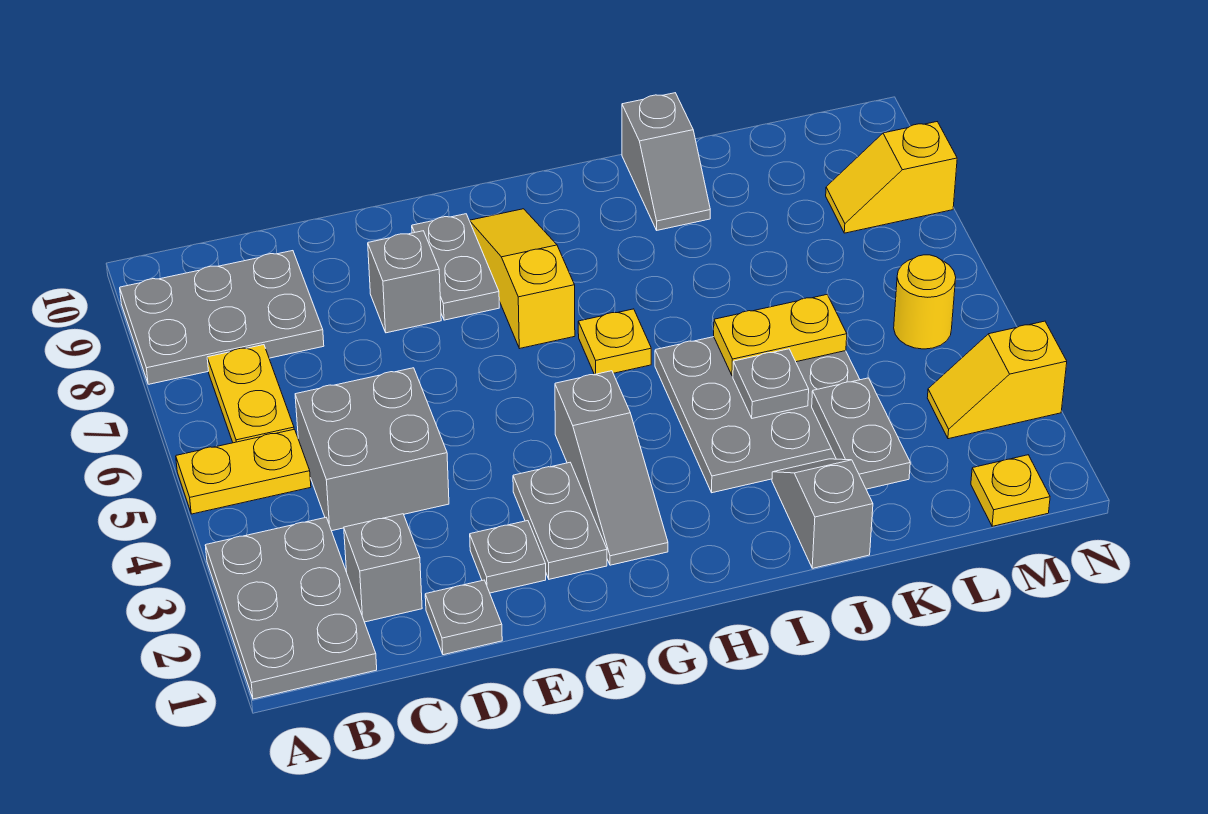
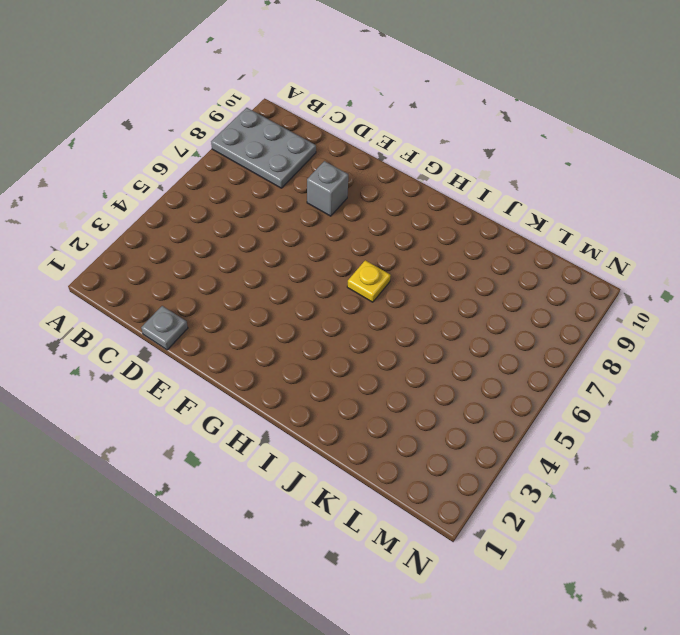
none -> grey 2x3 plate [205,518,377,699]
none -> yellow 1x2 plate [176,429,311,514]
none -> yellow 1x2 plate [207,345,294,443]

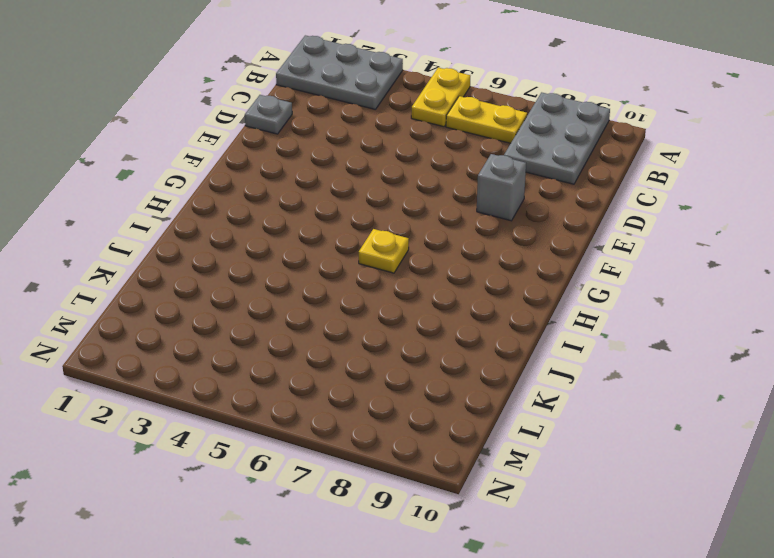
none -> grey 1x1 brick [344,514,422,622]
none -> grey 2x2 brick [295,368,449,531]
none -> grey 1x1 plate [470,521,546,593]

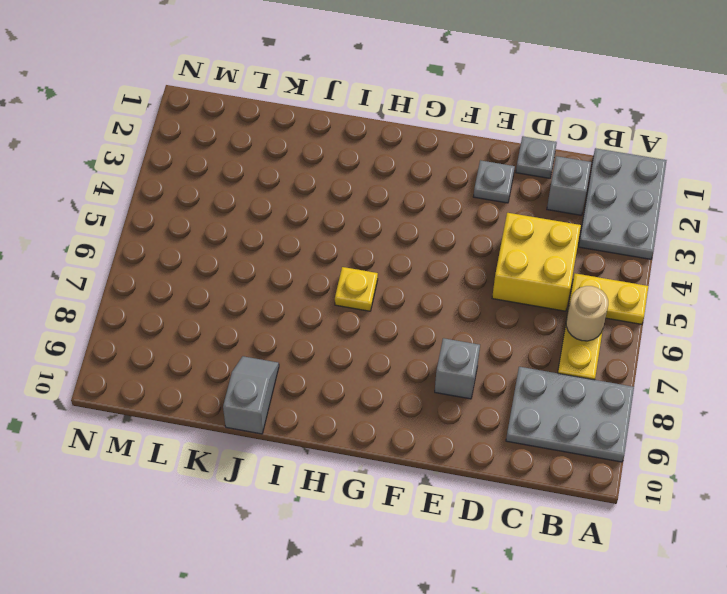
tan 1x1 round brick [566,286,608,341] -> none
yellow 2x2 brick [492,213,581,311] -> grey 2x2 brick [295,368,449,531]
none -> grey 1x2 plate [513,463,607,579]
none -> grey 1x2 plate [412,214,499,320]
none -> grey 1x3 slope [555,371,668,565]

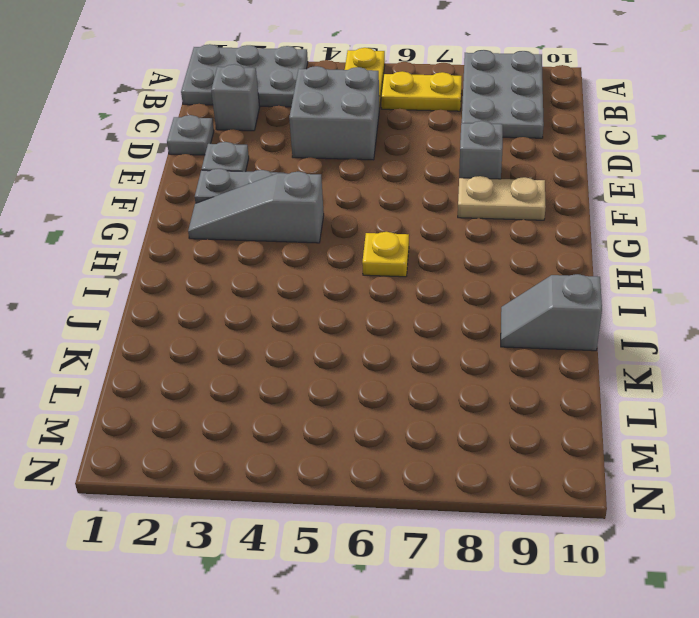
tan 1x2 plate [458,176,546,220] -> grey 1x2 plate [412,214,499,320]
none -> yellow 1x3 slope [470,209,575,349]
none -> grey 3x3 plate [655,337,860,493]
none -> grey 1x2 slope [772,459,873,568]

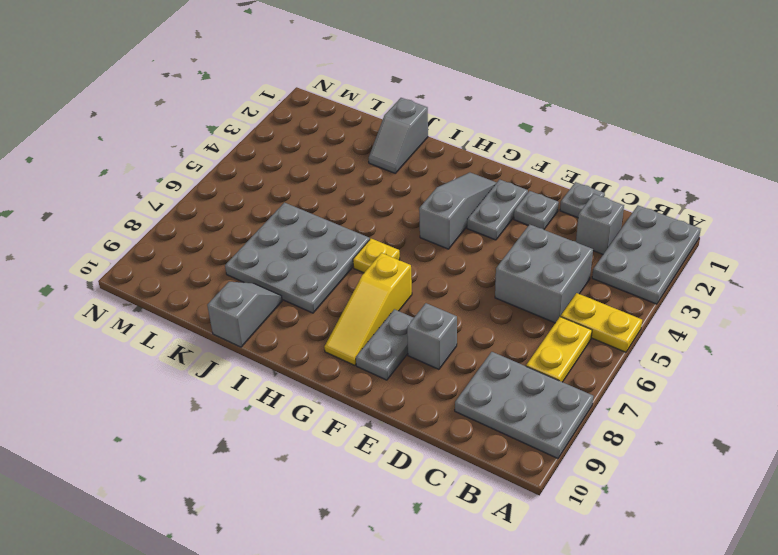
grey 3x3 plate [225,203,370,313] -> grey 3x3 plate moved to [655,337,860,493]
none -> yellow 1x1 plate [971,455,1050,526]
none -> yellow 1x2 slope [927,321,1067,439]
none -> yellow 1x1 round brick [894,255,956,349]

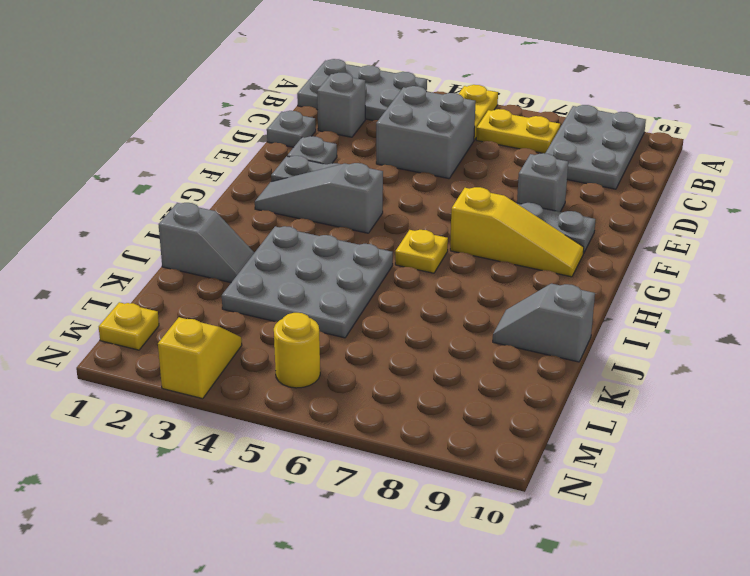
none -> yellow 1x2 slope [826,122,957,233]
none -> grey 1x1 plate [733,349,809,418]
none -> yellow 1x2 plate [714,294,847,376]

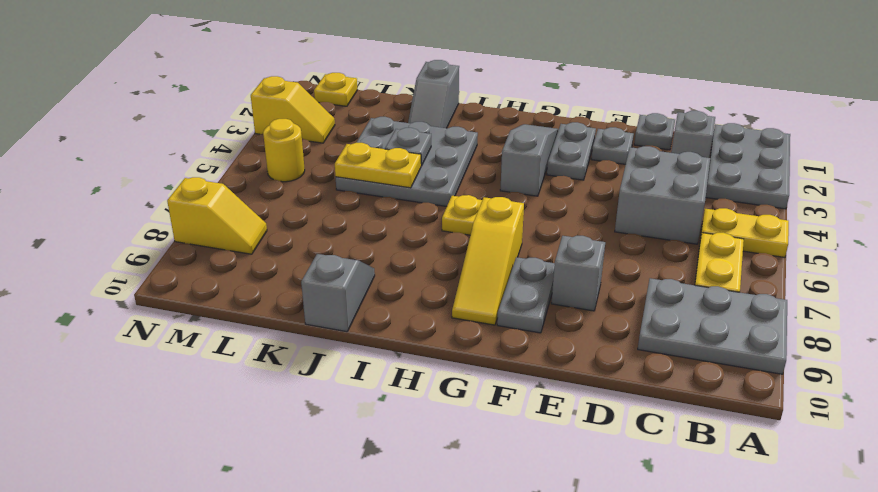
none -> grey 1x2 plate [812,378,910,489]

